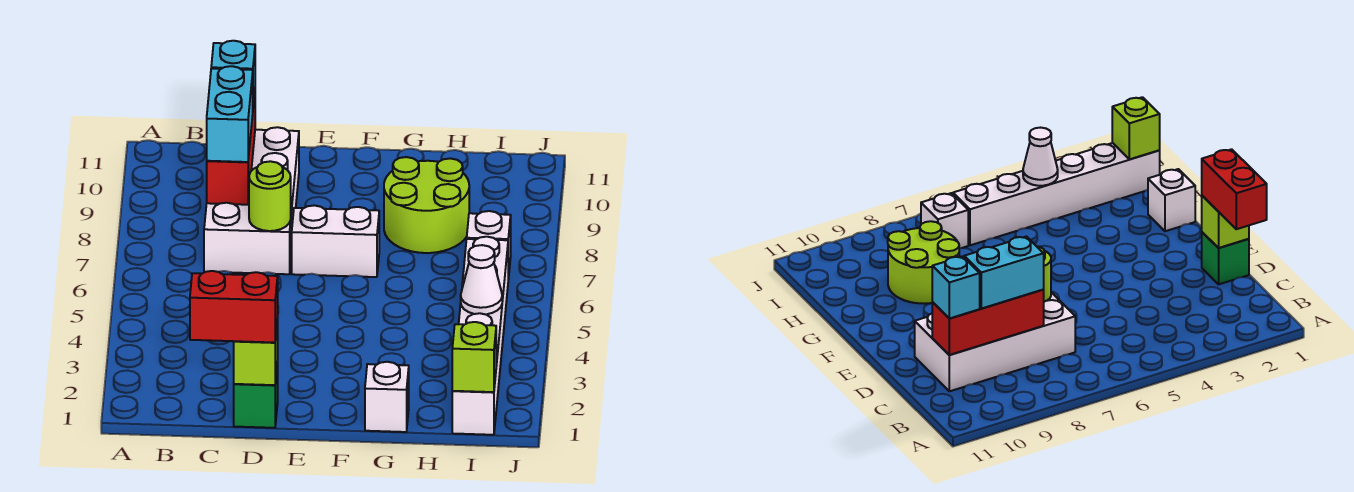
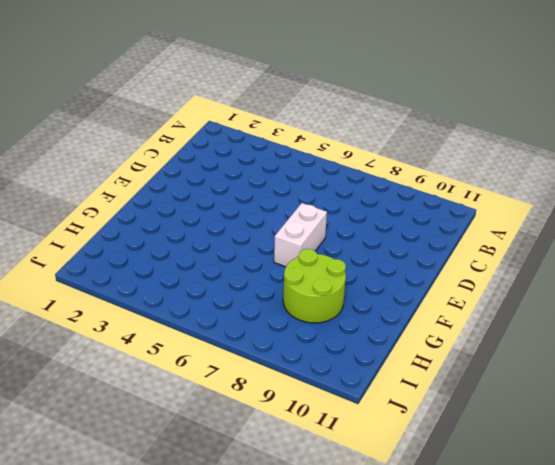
none -> white 2x4 brick [204,127,299,274]
none -> green 1x1 brick [234,362,278,428]
none -> white 1x1 brick [365,362,409,432]

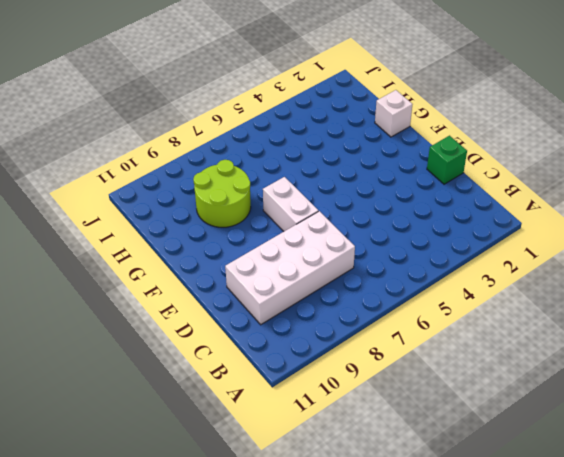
none -> white 1x6 brick [452,237,508,435]
none -> white 1x1 brick [467,211,511,279]
none -> red 1x3 brick [207,94,255,205]

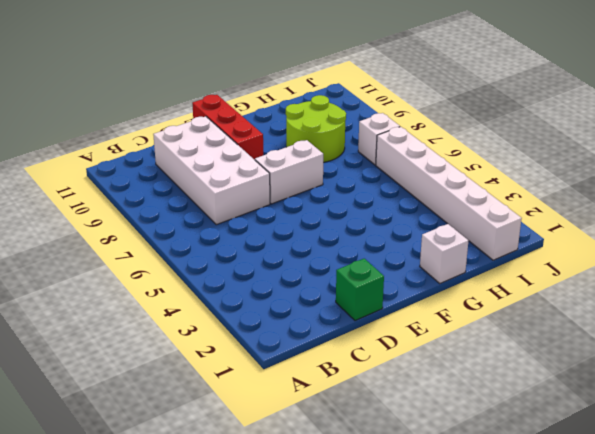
red 1x3 brick [192,95,263,160] -> red 1x3 brick moved to [207,94,255,205]
none -> lime 1x1 brick [234,319,278,385]
none -> lime 1x1 round brick [249,161,291,231]
none -> lime 1x1 brick [452,322,496,392]

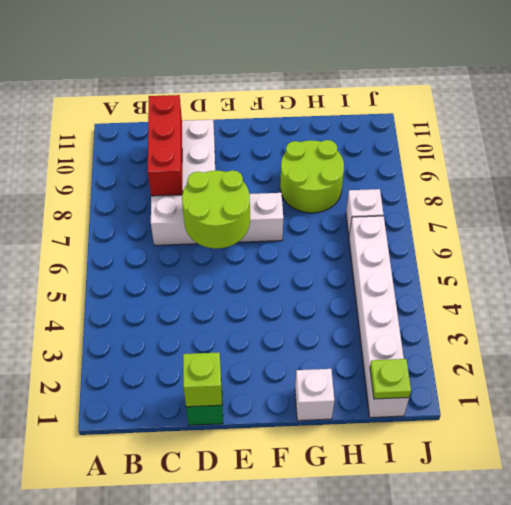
lime 2x2 round brick [182,170,250,248] -> lime 1x1 round brick [249,161,291,231]
lime 1x1 plate [370,359,411,399] -> lime 1x1 brick [452,322,496,392]
none -> white 1x1 cone [461,245,502,314]
none -> red 1x2 brick [190,271,278,343]
none -> cyan 1x2 brick [207,66,253,162]

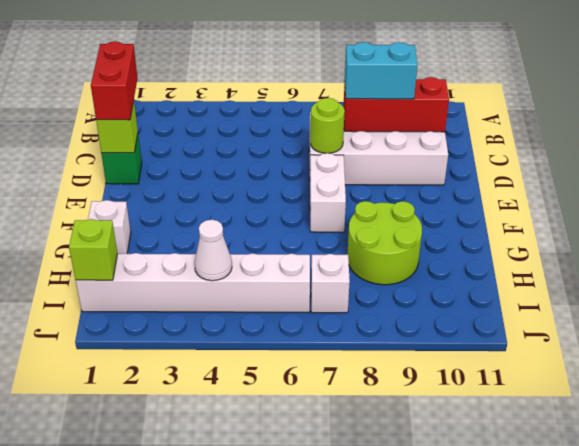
none -> cyan 1x1 brick [211,41,255,105]

